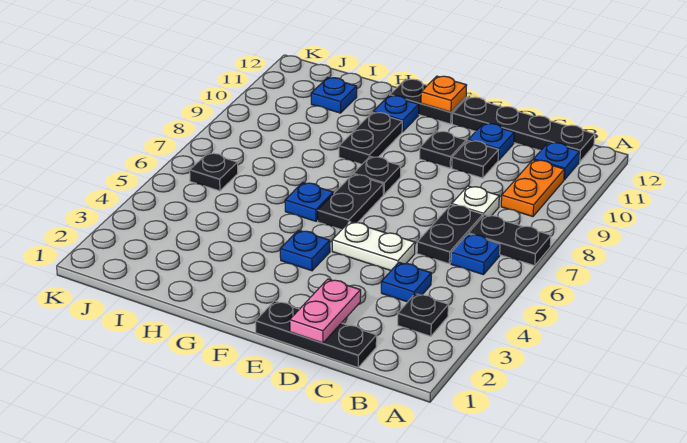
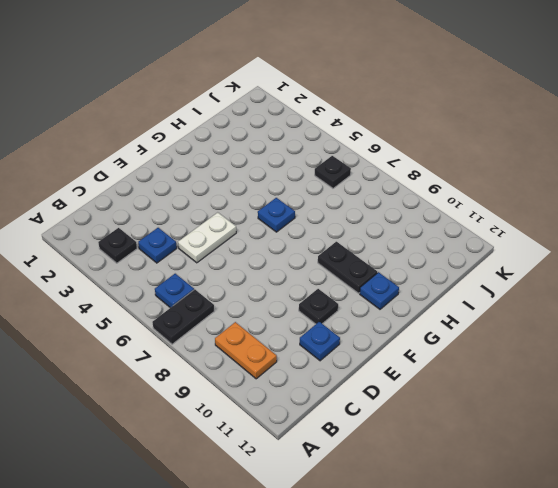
none -> blue 1x1 plate [534,142,580,180]
none -> black 1x4 plate [452,97,595,162]
none -> black 1x3 plate [256,301,377,367]

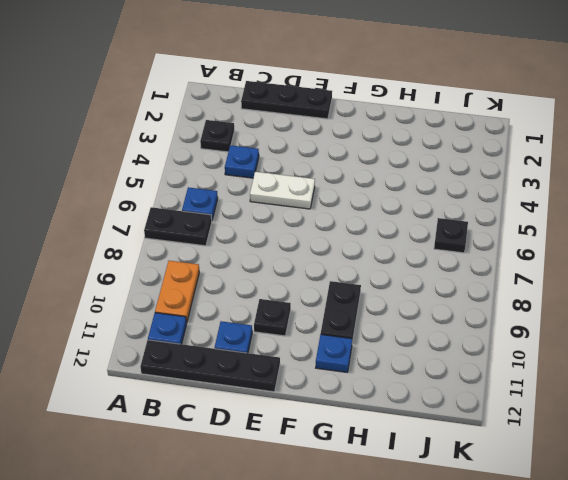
none -> black 1x2 plate [417,205,483,264]
none -> white 1x1 plate [452,186,499,216]
none -> black 1x1 plate [452,141,499,178]

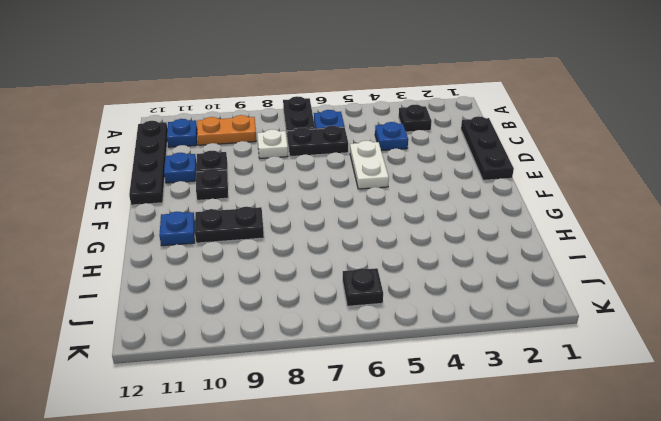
none -> blue 1x1 plate [280,230,330,271]
none -> black 1x2 plate [318,174,383,230]
none -> black 1x1 plate [353,156,401,194]

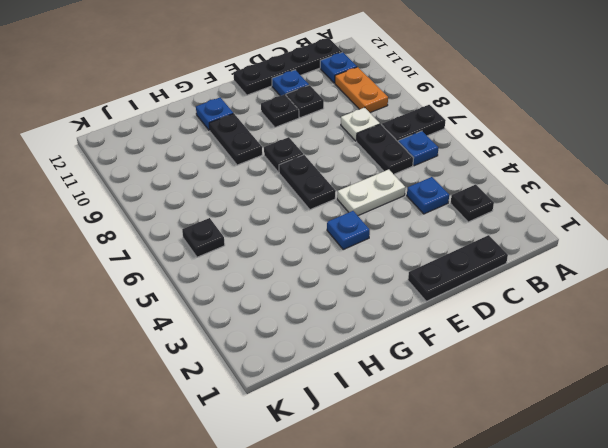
none -> black 1x2 plate [390,79,466,124]
none -> blue 1x1 plate [285,182,333,221]
none -> blue 1x1 plate [311,78,357,113]

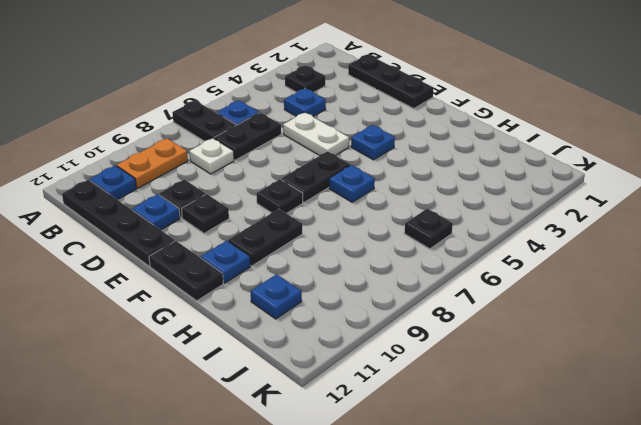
none -> pink 1x2 plate [290,279,361,343]
none -> orange 1x1 plate [421,76,467,112]

